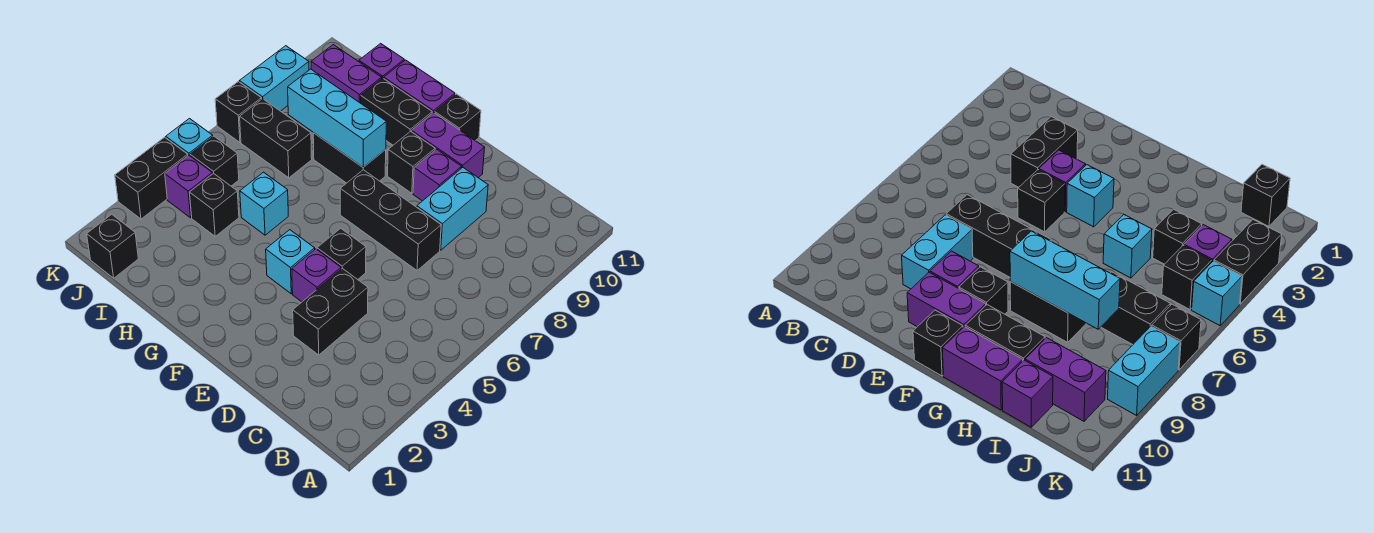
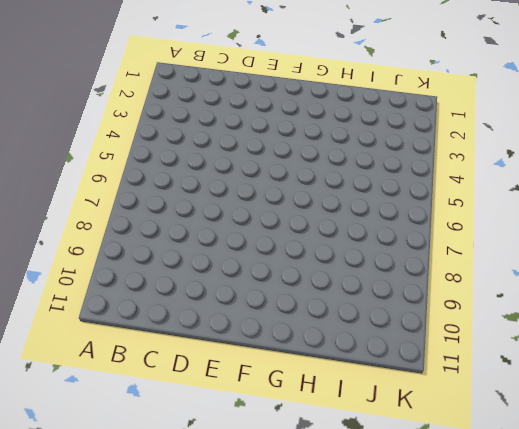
none -> black 1x2 brick [293,268,368,355]
none -> black 1x3 brick [340,170,441,270]
none -> cyan 1x2 brick [417,168,488,250]

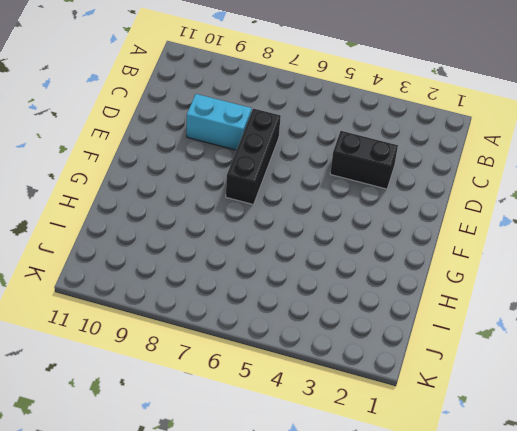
none -> purple 1x1 brick [292,249,341,302]
none -> black 1x1 brick [317,228,366,279]
none -> purple 1x1 brick [413,149,462,201]

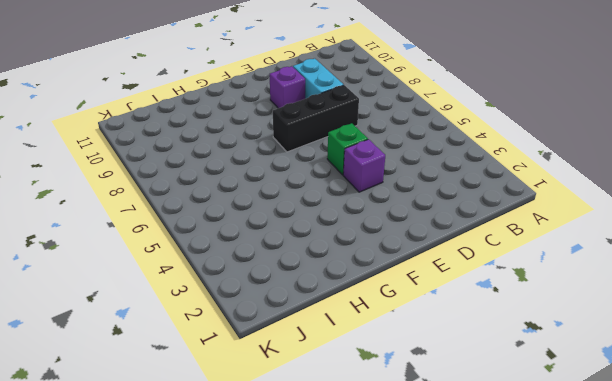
green 1x1 brick [327,123,368,175] -> black 1x1 brick [317,228,366,279]
none -> black 1x2 brick [293,268,368,355]
none -> purple 1x2 brick [412,113,485,178]
none -> cyan 1x1 brick [266,230,315,294]

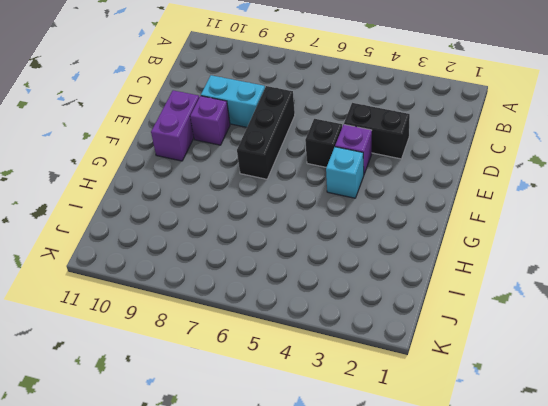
none -> black 1x1 brick [388,131,435,193]
none -> black 1x1 brick [435,94,481,141]
none -> black 1x2 brick [313,133,386,183]

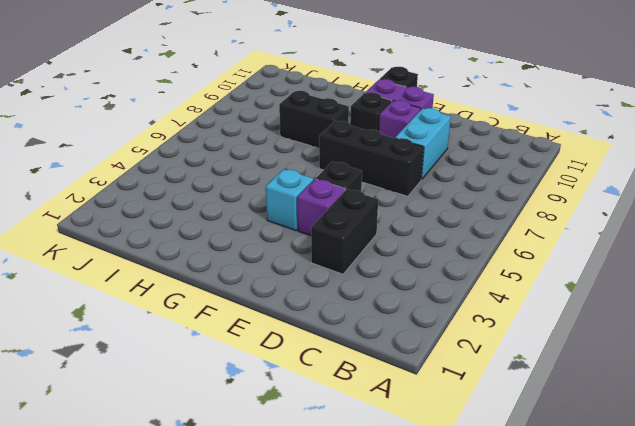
none -> black 1x2 brick [361,78,432,145]
none -> purple 1x2 brick [384,60,455,113]
none -> cyan 1x1 brick [240,172,288,235]

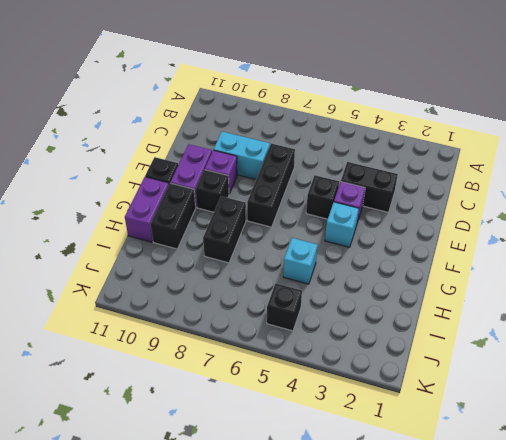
none -> black 1x1 brick [190,173,239,236]
none -> black 1x2 brick [240,99,312,178]
none -> purple 1x2 brick [311,45,382,103]

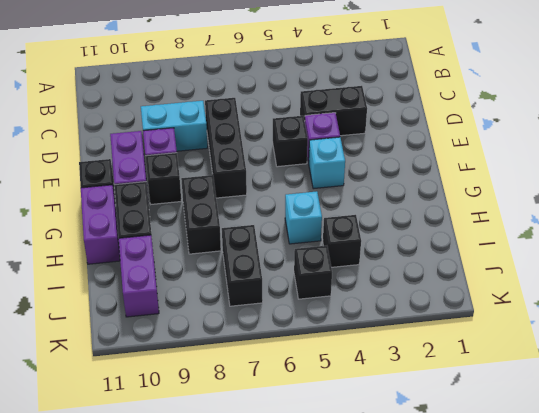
none -> purple 1x1 brick [359,43,404,78]
none -> black 1x1 brick [87,214,138,278]
none -> purple 1x1 brick [165,155,212,218]

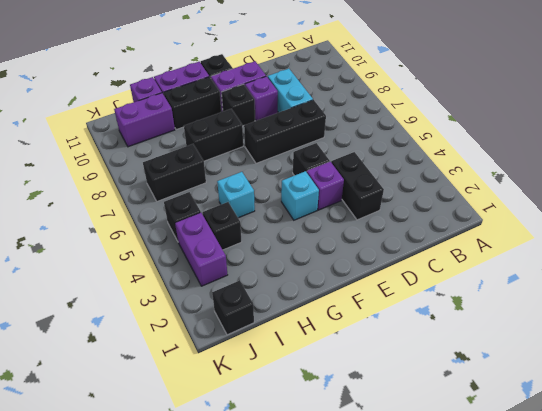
purple 1x2 brick [175,213,227,286] -> purple 1x1 brick [165,155,212,218]
none -> black 1x2 brick [115,137,188,219]
none -> cyan 1x1 brick [166,119,213,156]
none -> black 1x1 brick [215,82,261,142]

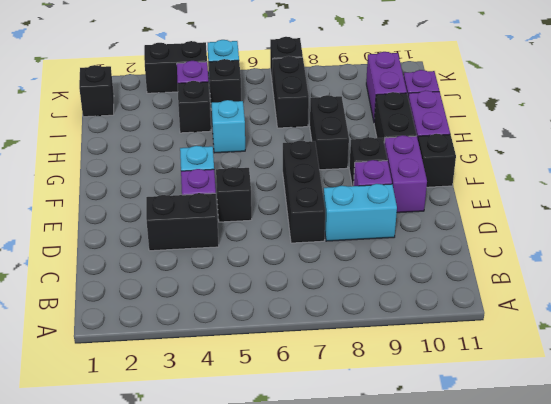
none -> cyan 1x2 brick [240,46,309,111]
none -> cyan 1x3 brick [288,69,386,167]

